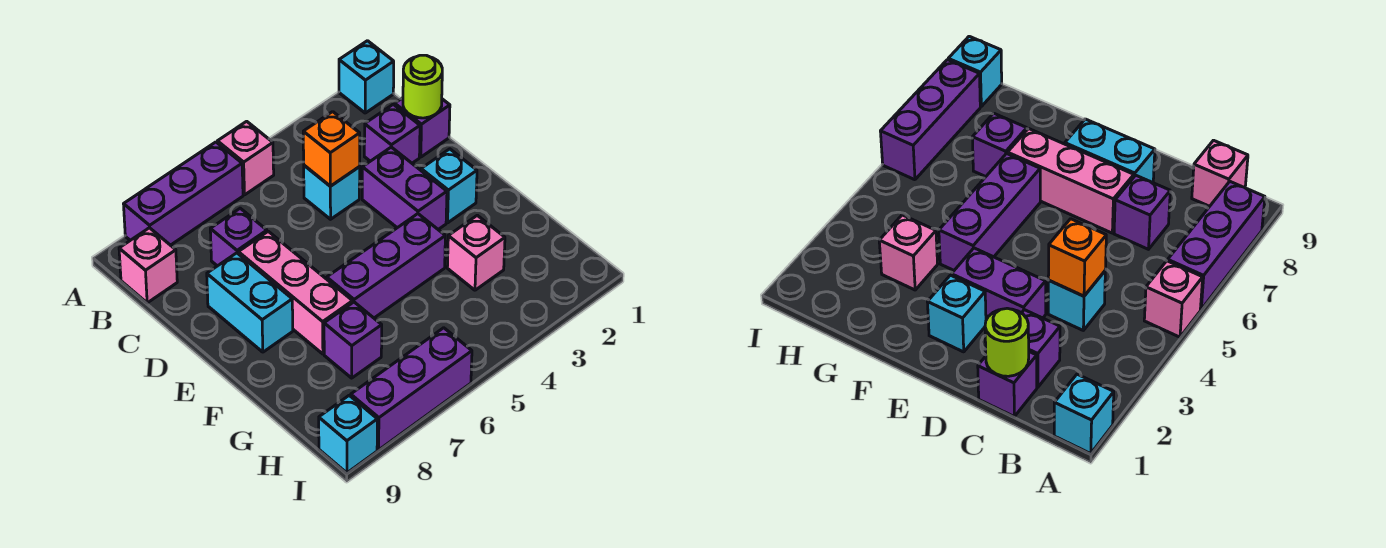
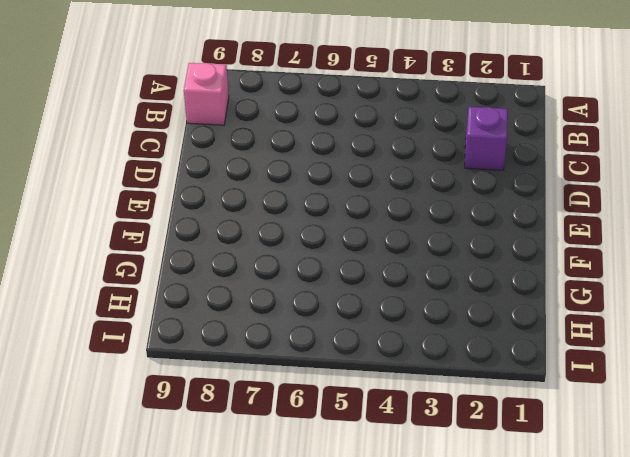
none -> cyan 1x1 brick [339,41,394,113]
none -> pink 1x1 brick [217,121,274,195]
none -> purple 1x3 brick [124,142,243,245]

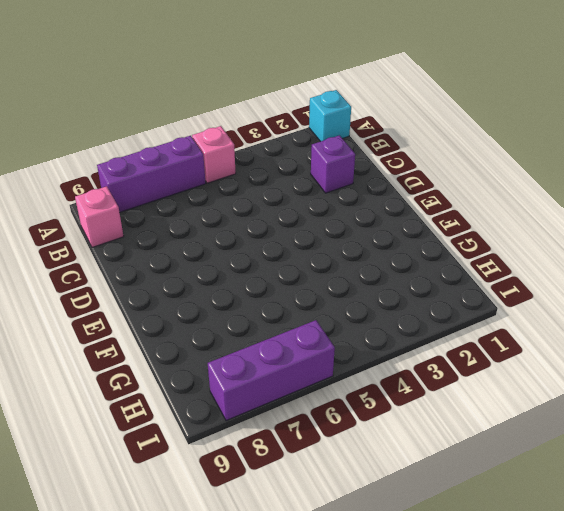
none -> purple 1x1 brick [395,98,450,157]
none -> cyan 1x1 brick [304,165,360,219]
none -> purple 1x1 brick [210,208,267,266]

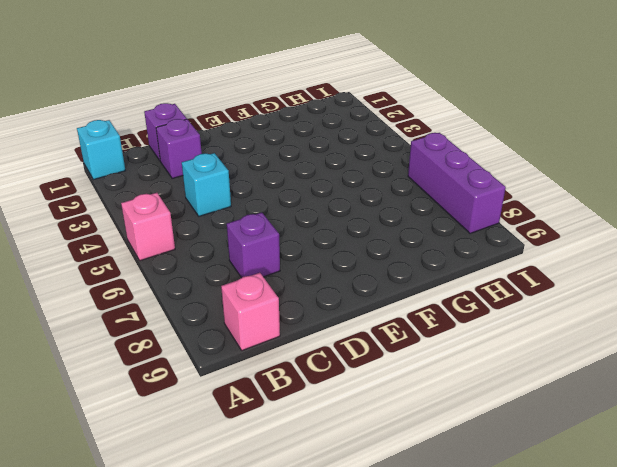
none -> purple 1x3 brick [124,142,243,245]
none -> purple 1x2 brick [362,147,447,229]
none -> pink 1x3 brick [238,231,353,354]

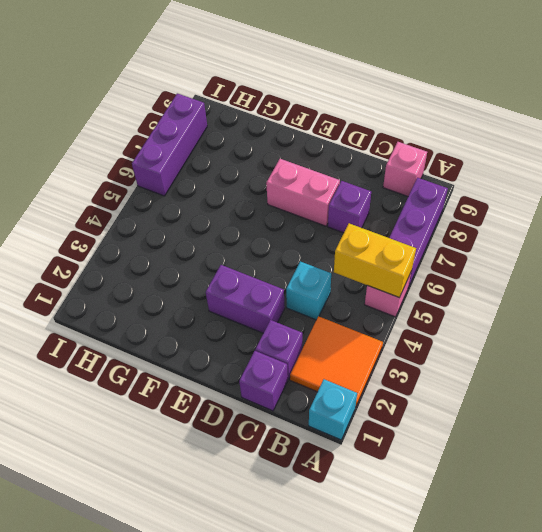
orange 2x2 tile [290,316,383,407] -> none
yellow 1x2 brick [334,223,416,297] -> none
pink 1x2 brick [266,159,340,226] -> pink 1x3 brick [238,231,353,354]
none -> cyan 1x2 brick [207,253,293,352]
none -> cyan 1x1 brick [421,149,477,223]
none -> purple 1x3 brick [327,214,445,318]

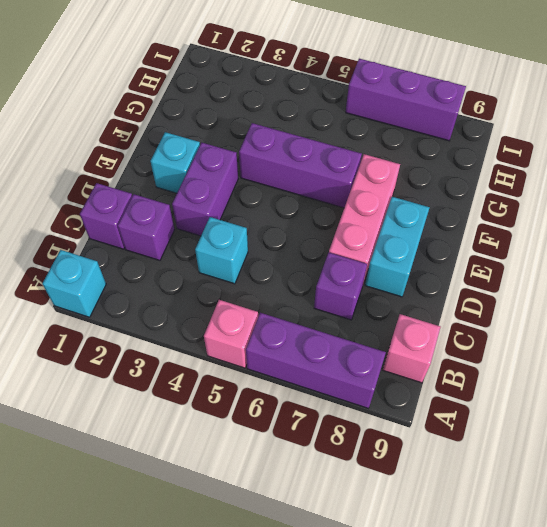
none -> pink 1x1 brick [447,215,505,290]
none -> purple 1x1 brick [324,302,382,378]
none -> cyan 1x1 brick [319,395,377,473]

